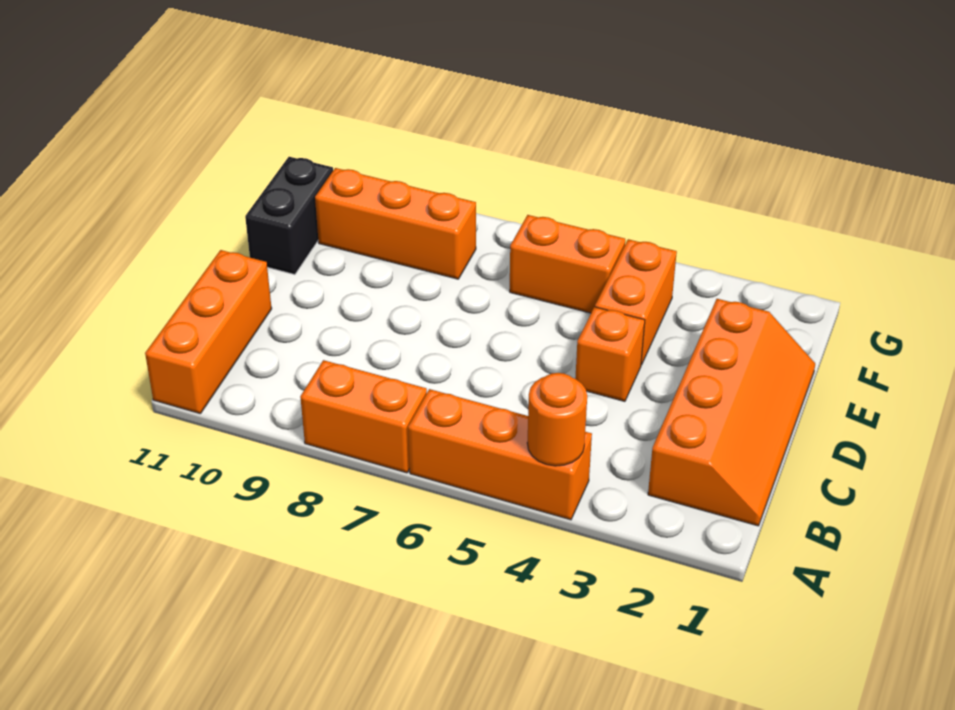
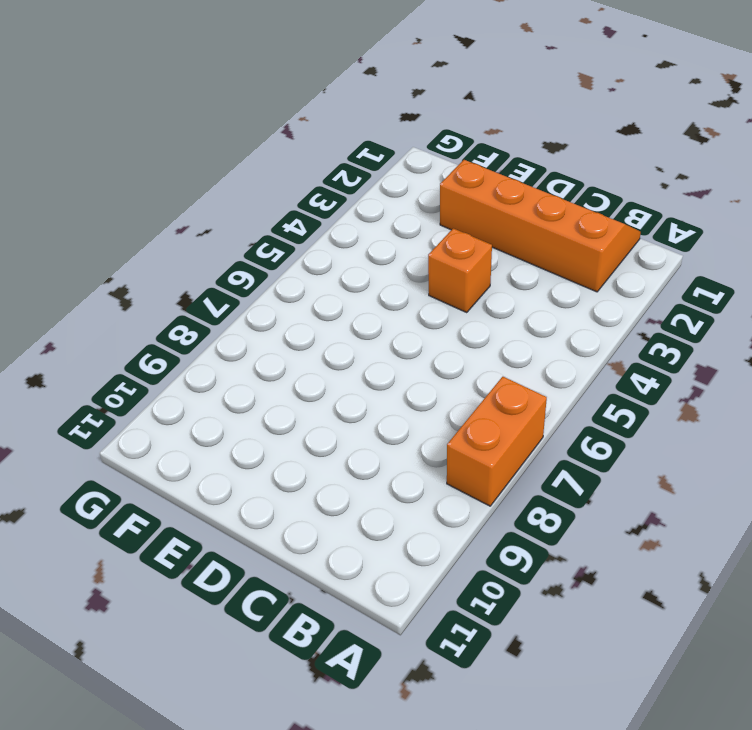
none -> orange 1x3 brick [408,389,592,520]
none -> orange 1x3 brick [145,250,272,413]

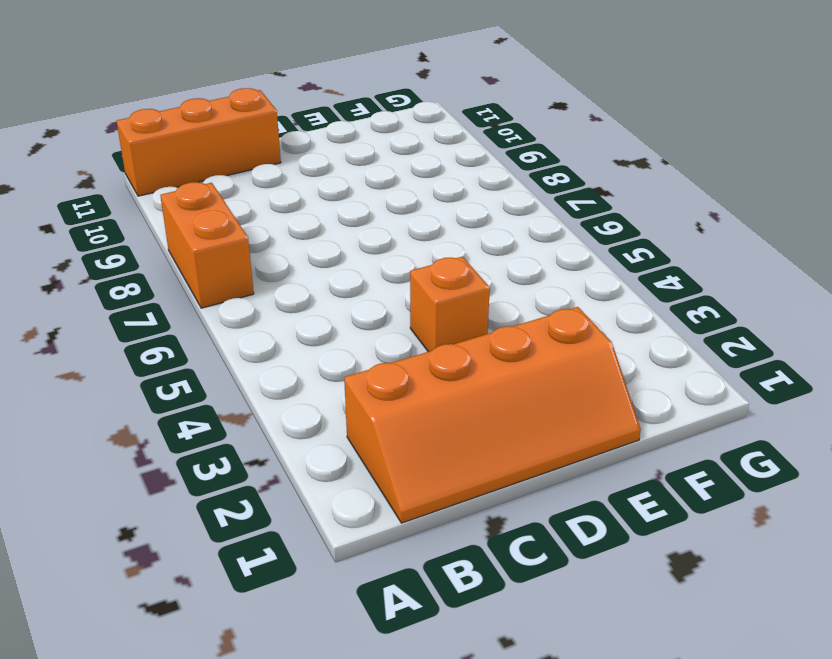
none -> orange 1x3 brick [408,389,592,520]
none -> orange 1x2 brick [595,239,677,365]

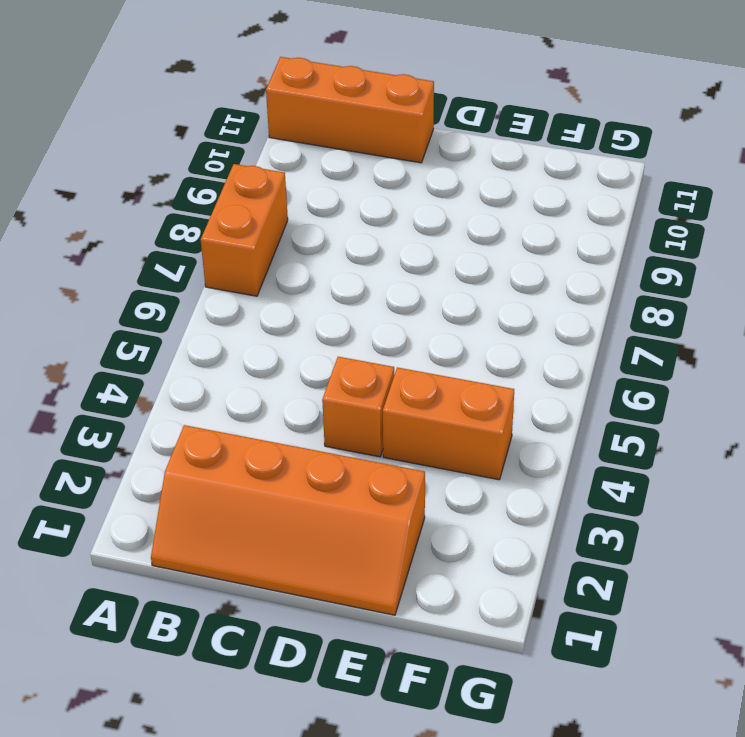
none -> orange 1x3 brick [408,389,592,520]
none -> black 1x2 brick [245,157,333,275]

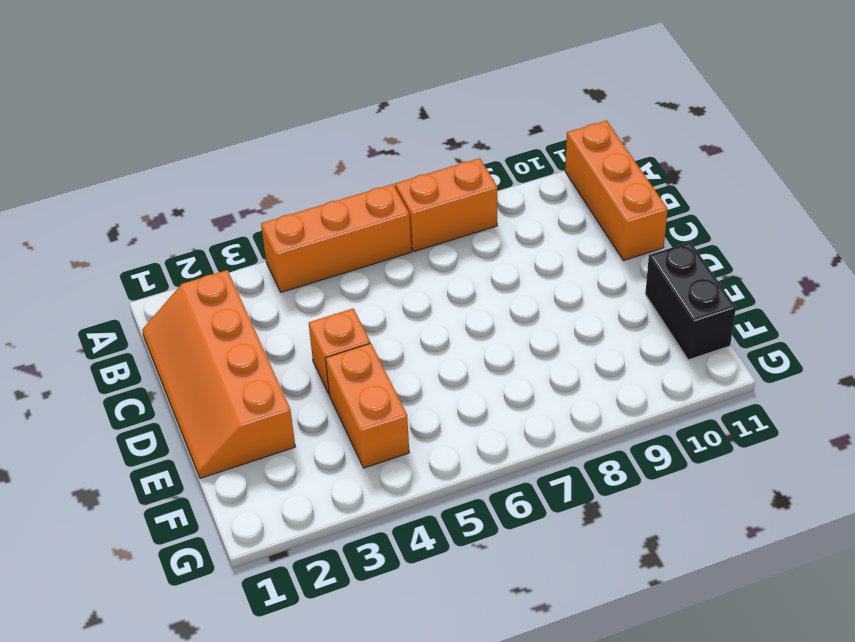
none -> orange 1x2 brick [510,215,625,313]
none -> orange 1x3 brick [315,168,476,279]

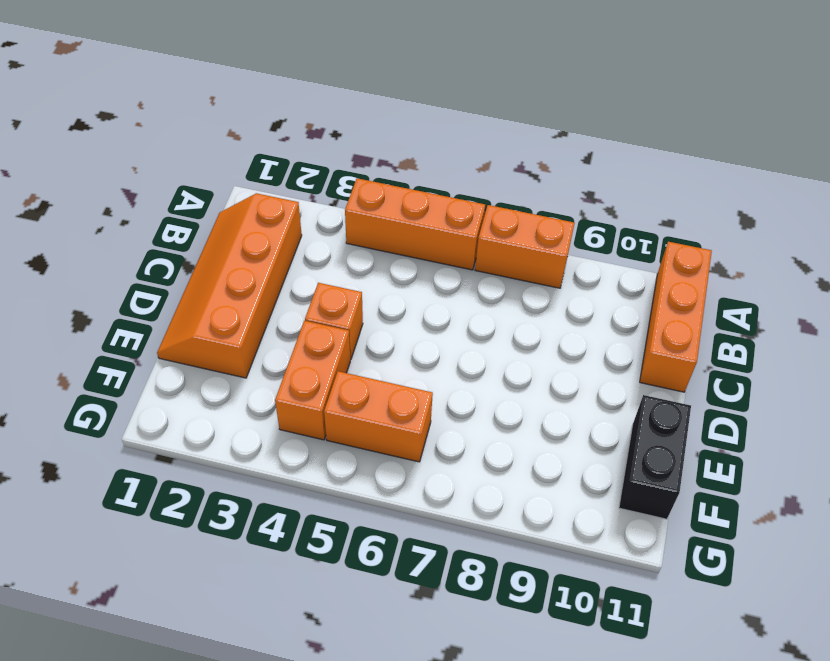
none -> orange 1x3 brick [315,168,476,279]
none -> orange 1x1 round brick [527,373,587,466]

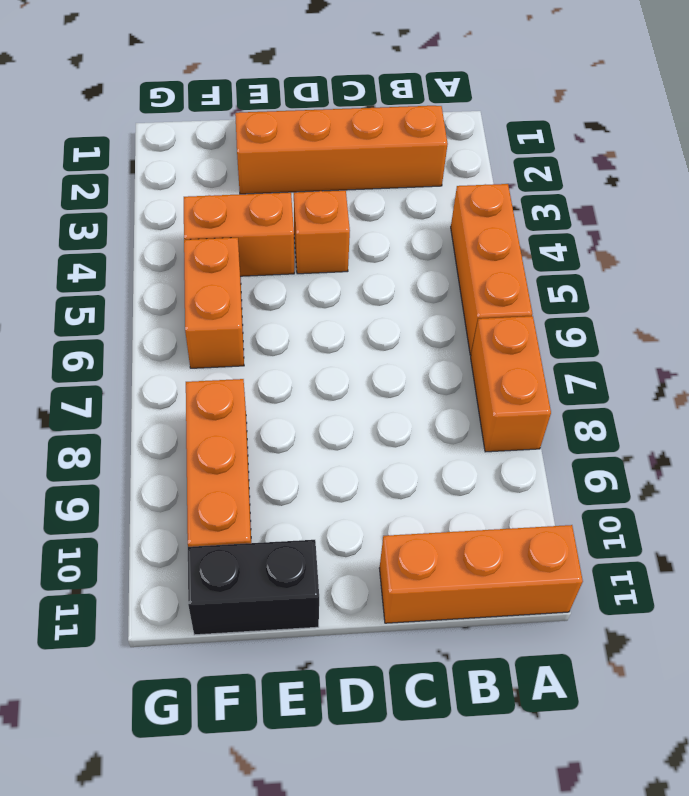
none -> orange 1x1 round brick [527,373,587,466]

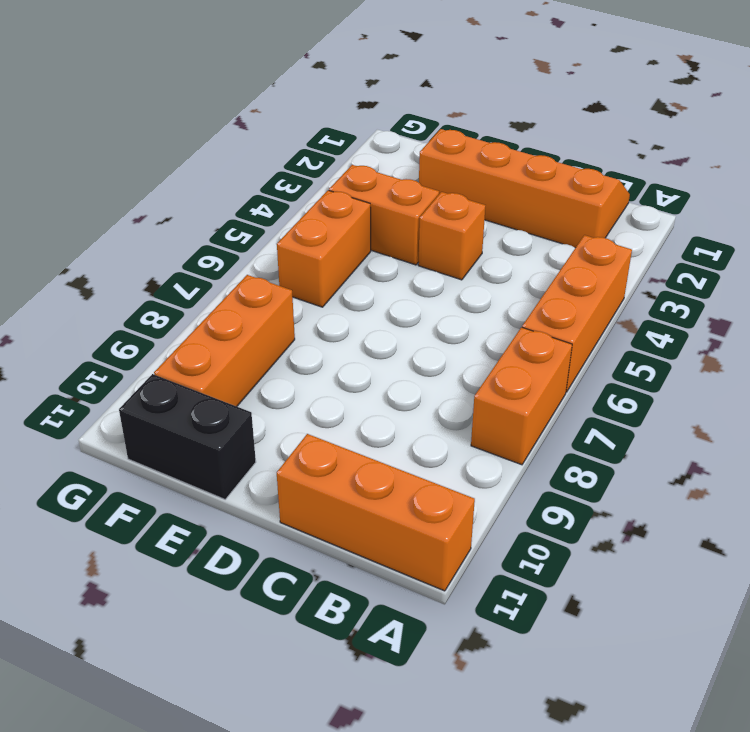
none -> orange 1x1 round brick [527,373,587,466]

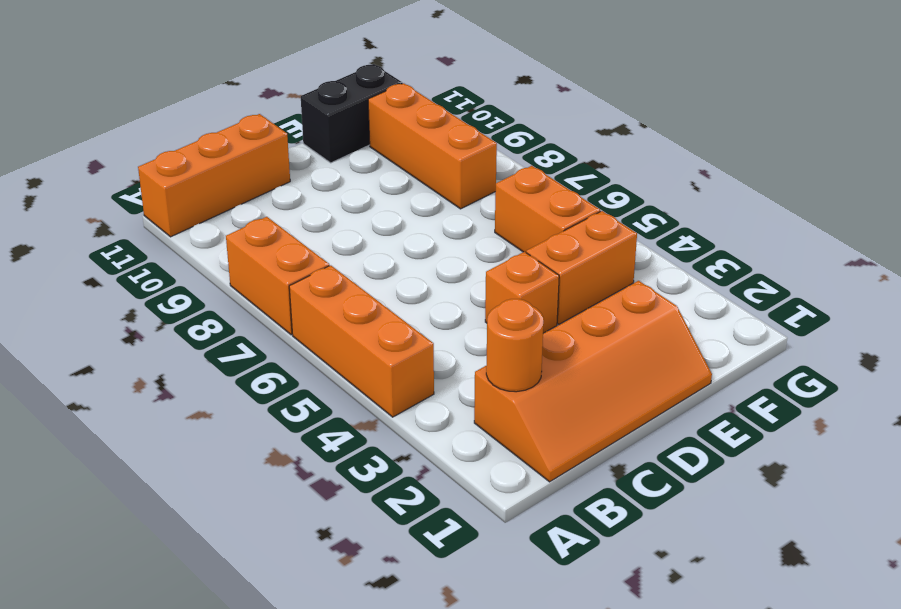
orange 1x1 round brick [486,299,544,392] -> orange 1x1 round brick moved to [527,373,587,466]

